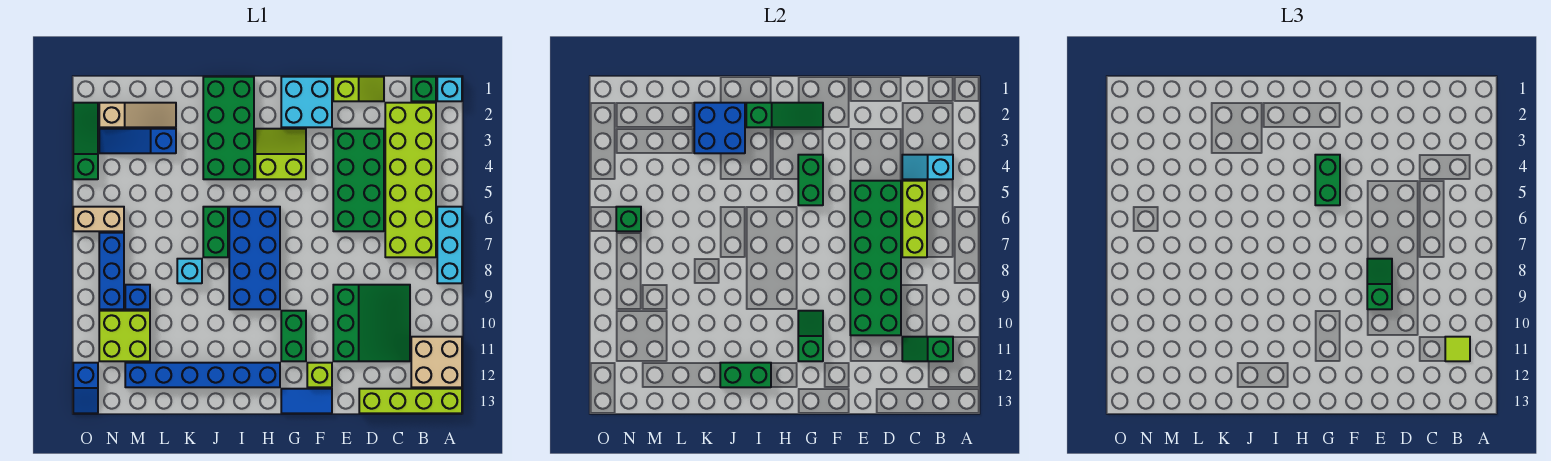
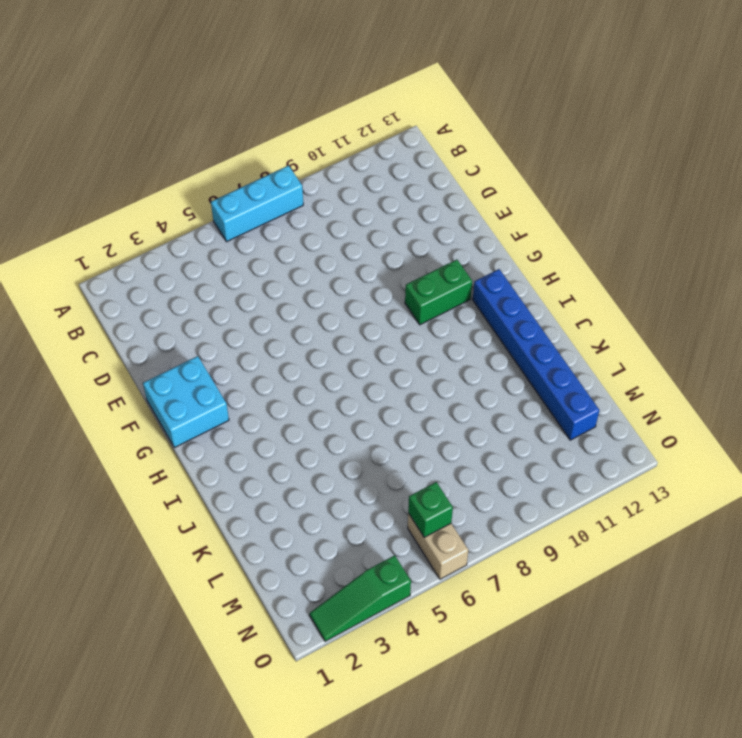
none -> cyan 1x1 brick [437,77,462,101]
none -> tan 2x2 brick [411,337,462,387]
none -> lime 1x4 brick [359,389,462,413]
none -> green 1x1 brick [411,77,436,101]

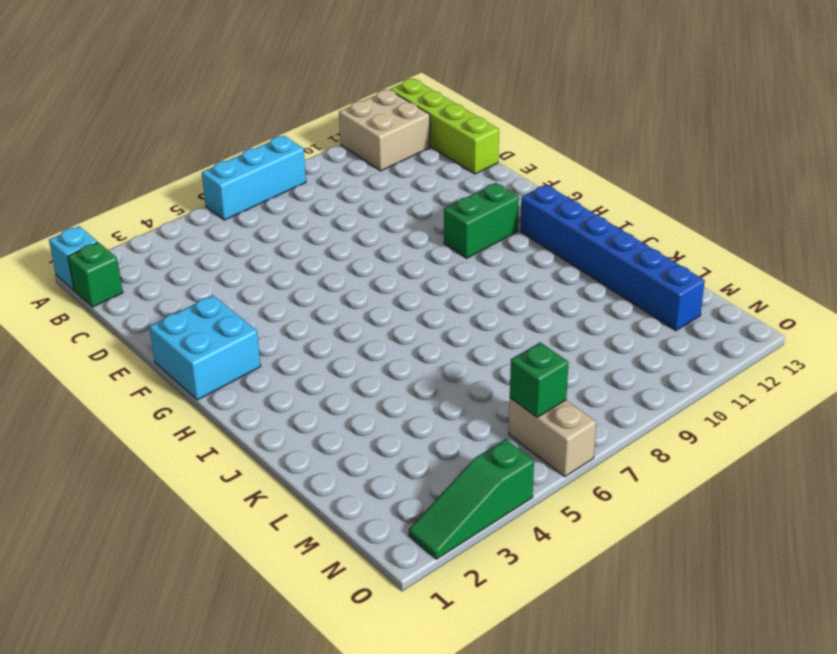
none -> lime 2x6 brick [385,103,436,257]
none -> green 3x3 slope [333,285,410,361]
none -> lime 1x2 slope [333,77,384,101]
none -> green 2x4 brick [333,129,384,231]

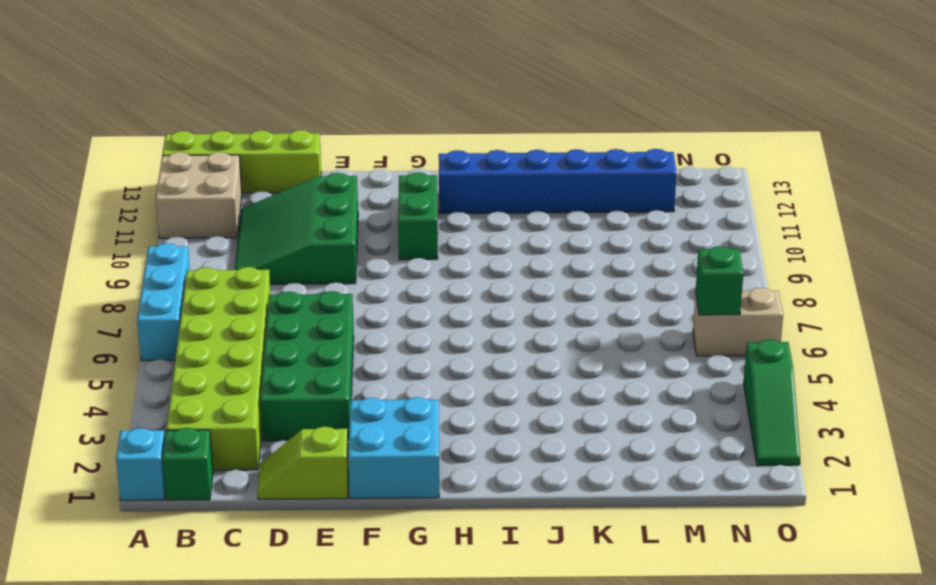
none -> lime 1x1 brick [307,363,332,387]
none -> blue 1x2 tile [281,389,332,413]
none -> lime 2x2 slope [255,129,306,179]
none -> blue 2x4 brick [229,207,280,309]

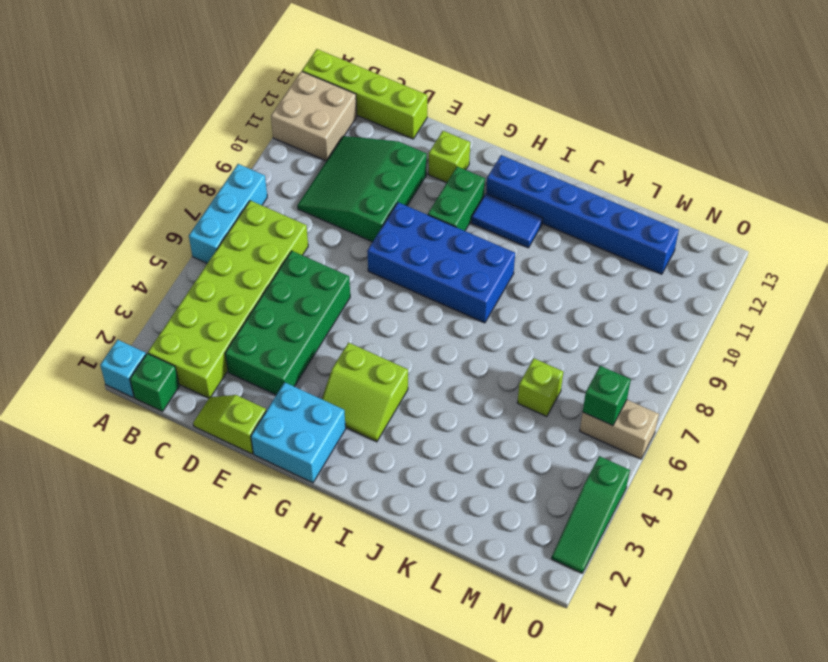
blue 2x4 brick [367,202,515,323] -> blue 2x4 brick turned to [229,207,280,309]
blue 1x2 tile [471,194,543,248] -> blue 1x2 tile moved to [281,389,332,413]
lime 1x1 brick [517,359,563,417] -> none
none -> green 2x4 brick [203,77,254,179]
none -> green 1x2 brick [203,207,228,257]
none -> cyan 1x1 brick [177,259,202,283]
none -> tan 1x3 slope [99,103,176,127]

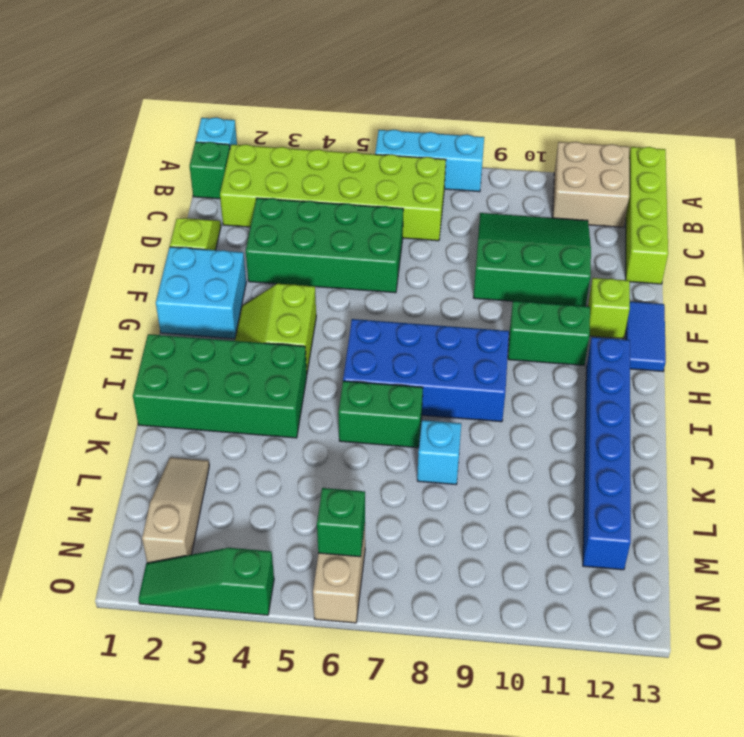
none -> blue 1x3 slope [99,129,176,153]
none -> blue 1x1 brick [125,285,150,309]
none -> lime 2x2 brick [99,311,150,361]
none -> blue 1x3 brick [99,233,124,309]

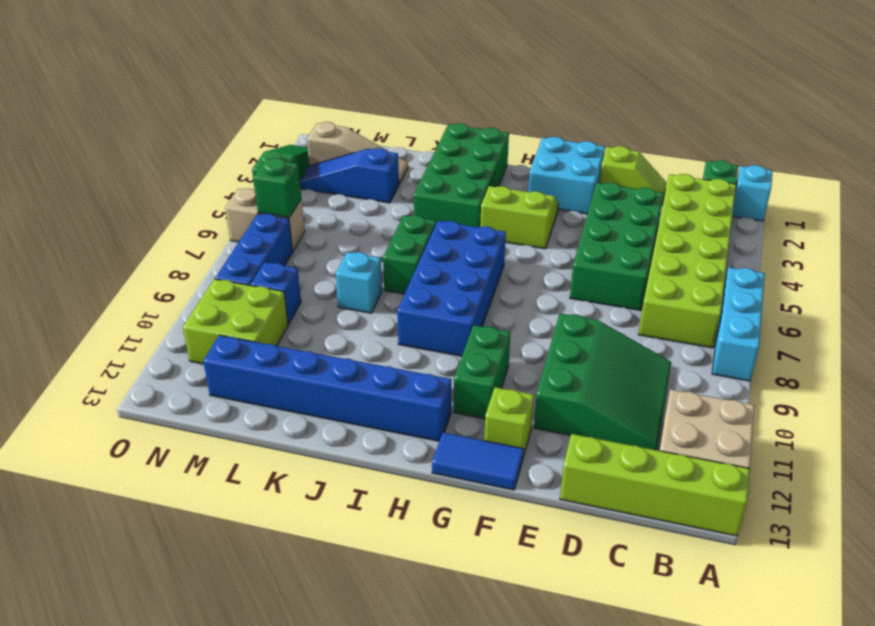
none -> blue 1x2 slope [73,363,98,413]
none -> cyan 1x2 slope [902,155,953,179]
none -> green 1x2 slope [902,337,953,361]
none -> lime 1x3 brick [902,181,927,257]

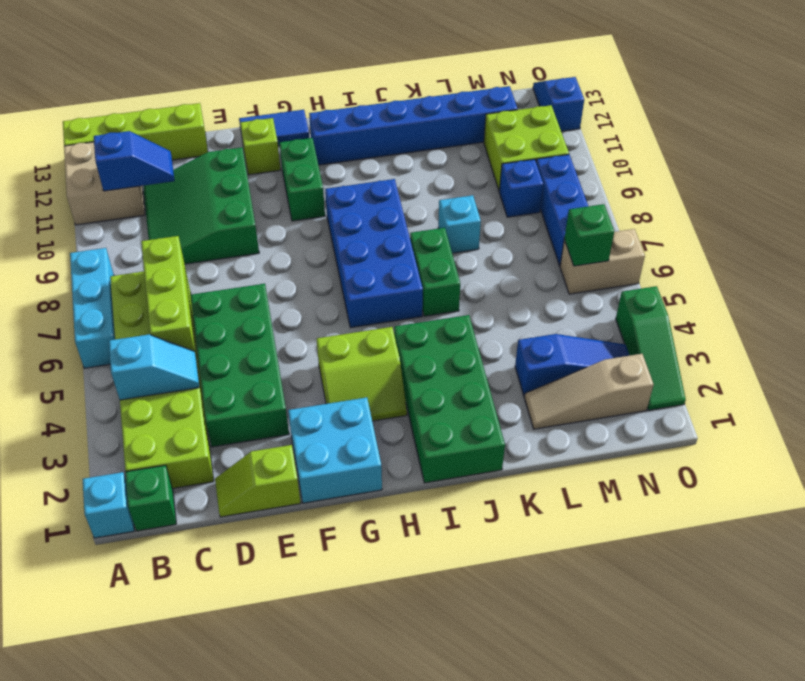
blue 1x2 slope [94,131,174,191] -> green 1x2 slope [902,337,953,361]
none -> green 2x6 brick [850,181,901,335]
none -> green 1x3 slope [746,103,823,127]
none -> green 1x2 brick [798,155,823,205]
none -> green 1x2 slope [798,311,823,361]

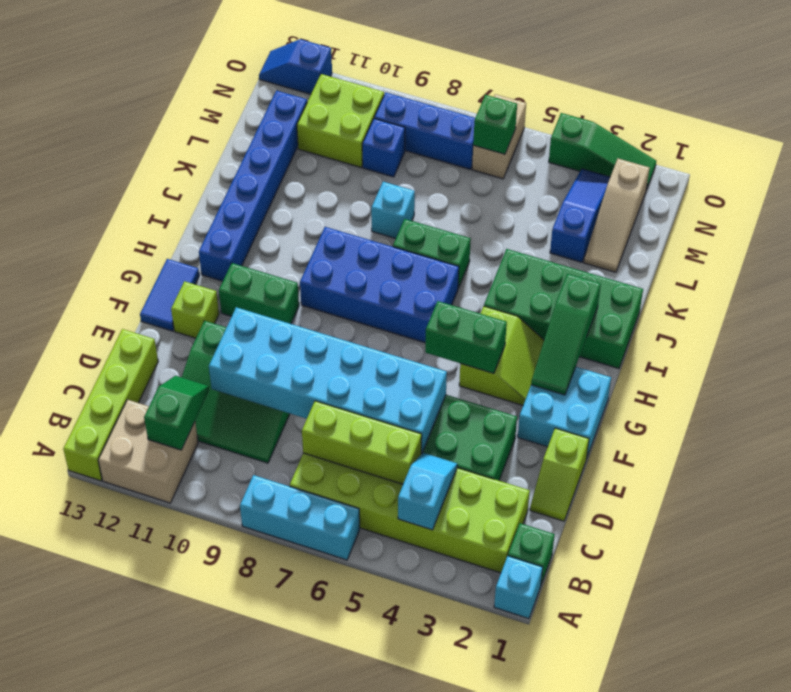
cyan 2x6 brick [209,307,447,454] -> green 2x6 brick [850,181,901,335]
none -> green 1x2 slope [798,311,823,361]
none -> green 1x2 brick [720,363,771,387]
none -> blue 2x2 brick [694,103,745,153]
none -> lime 1x1 tile [1445,337,1470,361]

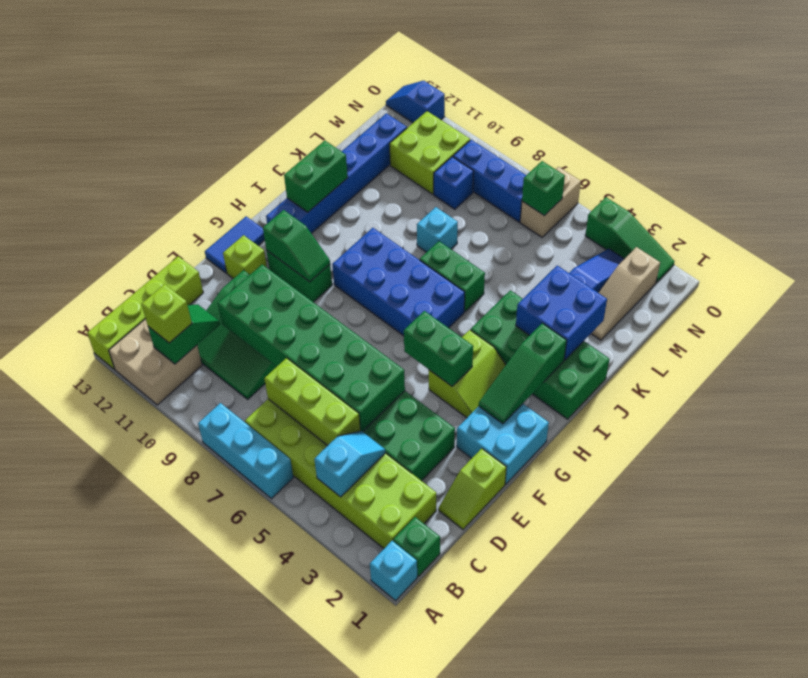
lime 1x1 brick [142,284,192,343] -> lime 1x1 tile [1445,337,1470,361]
none -> green 1x2 slope [1367,259,1392,309]
none -> green 1x2 brick [1315,155,1340,205]

